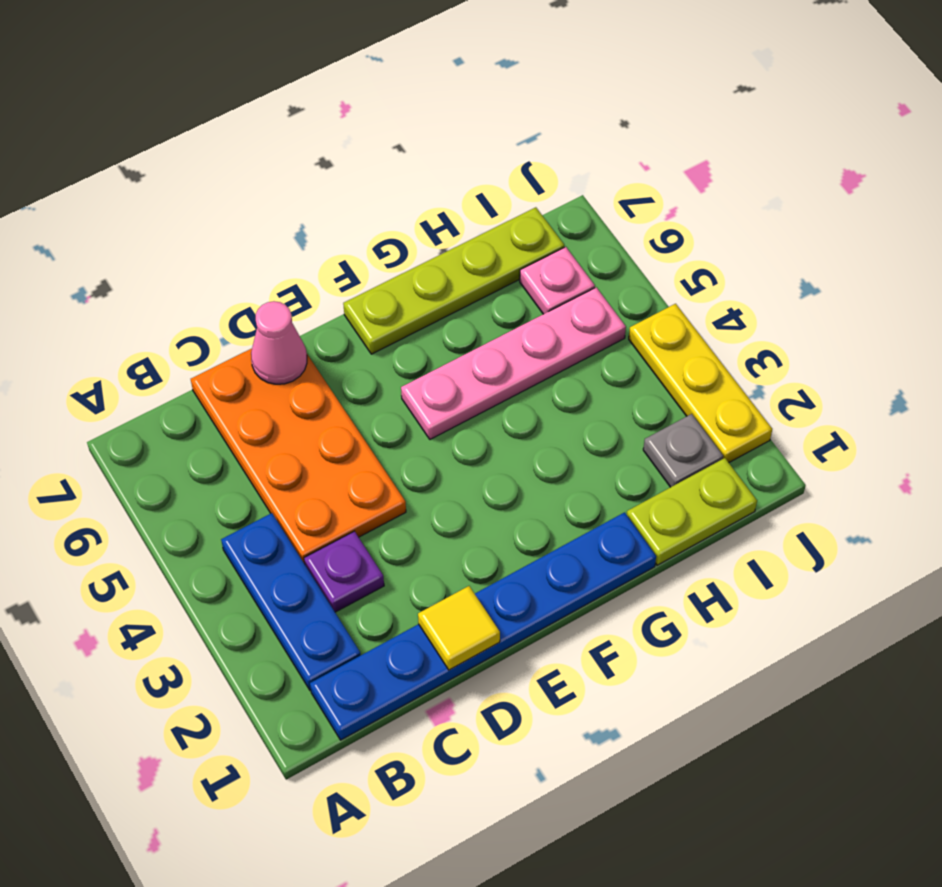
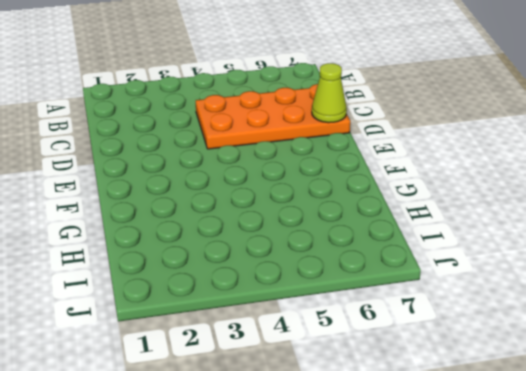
lime 1x1 cone [312,63,347,123] -> pink 1x1 cone [251,301,307,384]
none -> blue 1x6 plate [310,512,656,740]
none -> blue 1x3 plate [221,513,361,690]
none -> purple 1x1 plate [304,531,384,612]

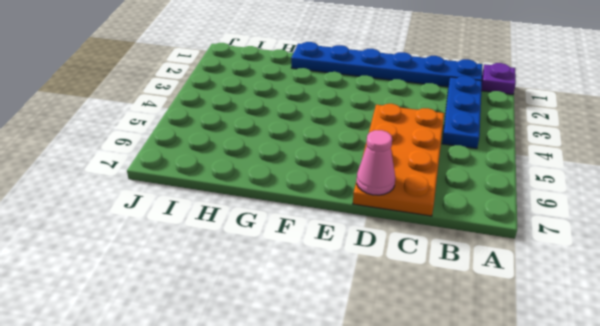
purple 1x1 plate [481,63,516,95] -> purple 1x1 plate moved to [304,531,384,612]
none -> pink 1x4 plate [401,287,626,439]
none -> lime 1x4 plate [343,207,564,354]
none -> lime 1x2 plate [627,458,757,565]

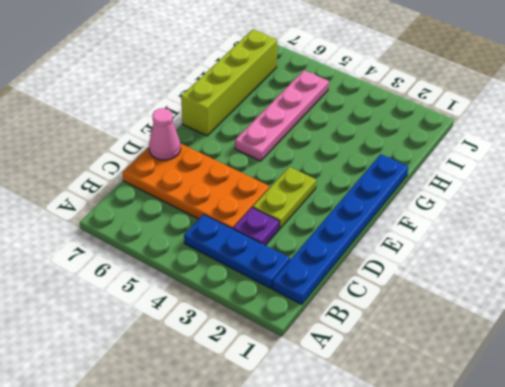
lime 1x2 plate [253,167,316,229] -> lime 1x2 plate moved to [627,458,757,565]
lime 1x4 brick [181,29,277,136] -> lime 1x4 plate [343,207,564,354]
none -> grey 1x1 plate [643,414,723,487]
none -> pink 1x1 plate [520,247,595,314]
none -> yellow 1x3 plate [629,304,772,462]

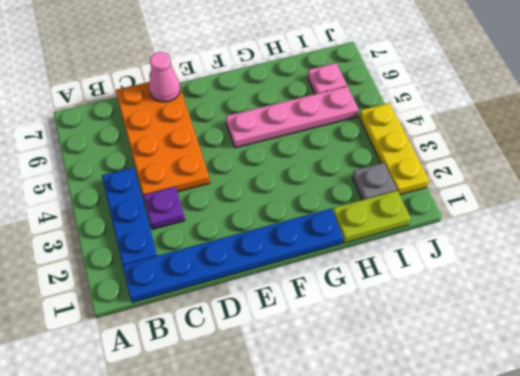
none -> lime 1x4 plate [343,207,564,354]
none -> yellow 1x1 tile [418,586,500,670]

